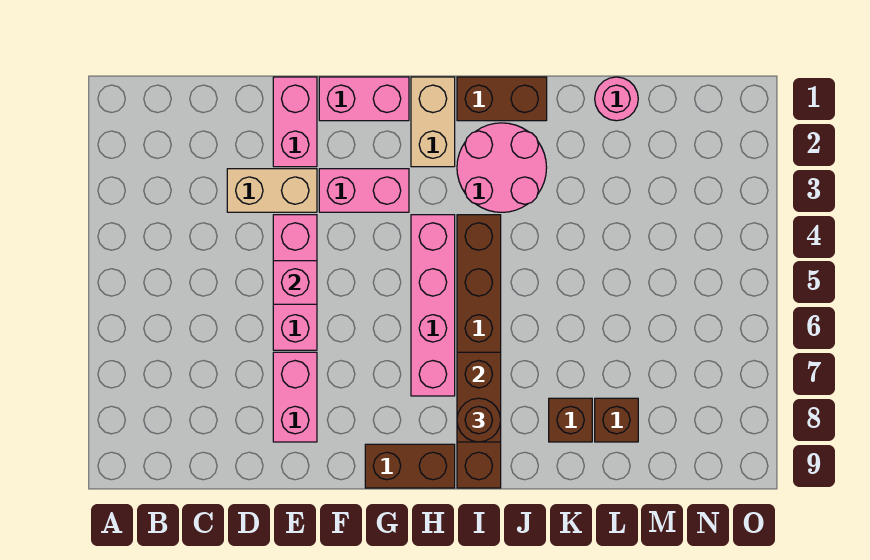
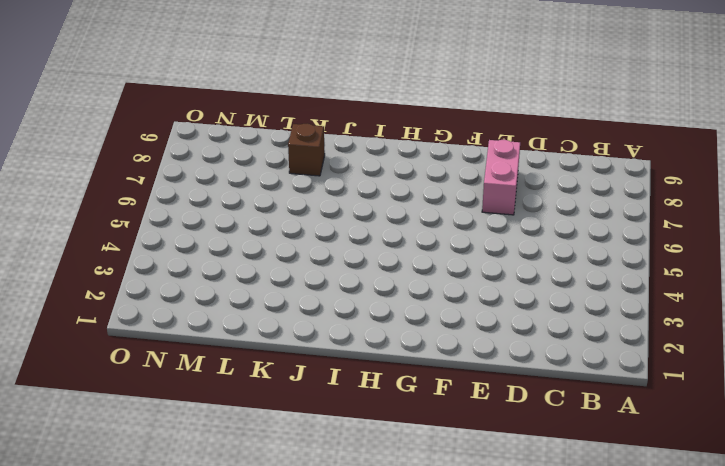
none -> tan 1x2 brick [227,169,317,212]
none -> pink 1x2 brick [273,77,317,167]
none -> pink 1x3 brick [273,215,317,350]

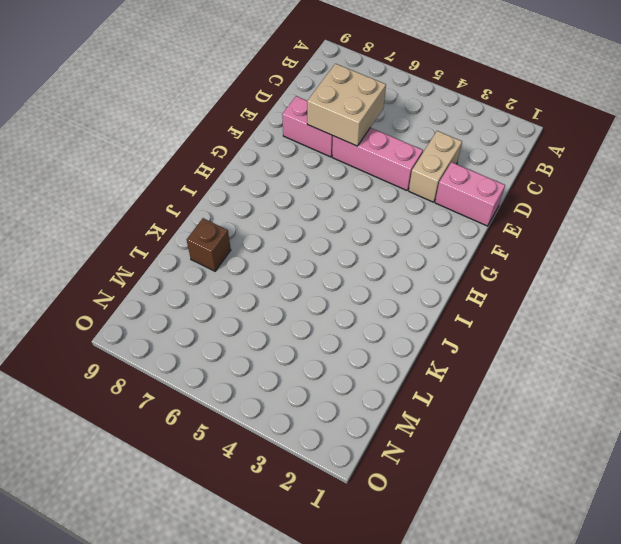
tan 2x2 brick [307,64,386,146] -> none
none -> pink 1x2 brick [319,77,409,121]
none -> pink 1x2 brick [319,169,409,212]
none -> brown 1x2 brick [365,444,455,488]

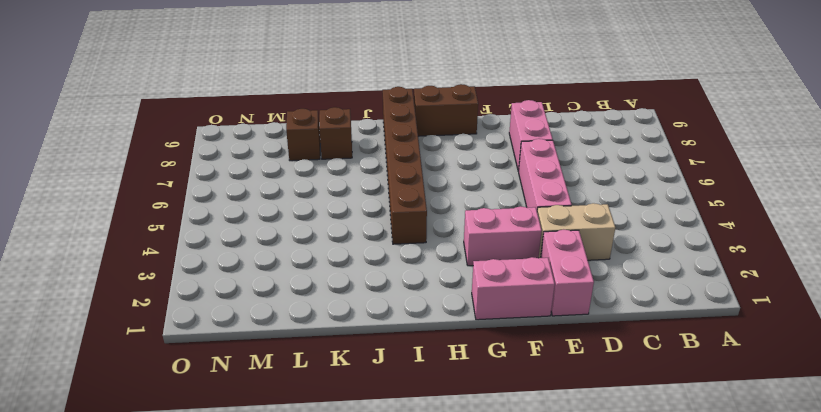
none -> tan 1x2 brick [411,77,455,167]
none -> pink 1x4 brick [411,215,455,396]
none -> brown 1x2 brick [457,77,547,121]

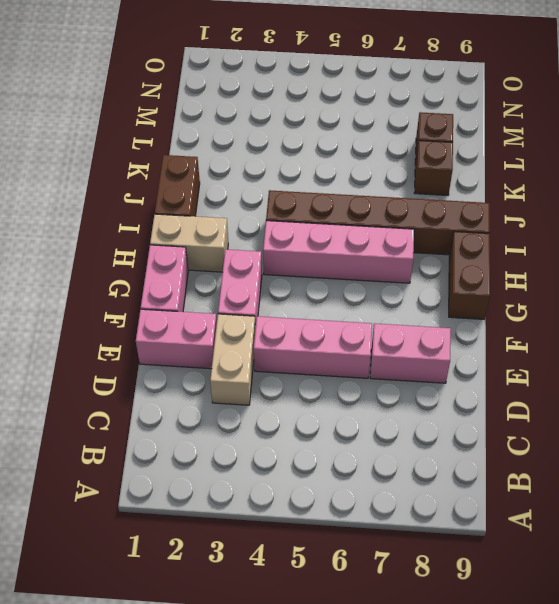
none -> pink 2x2 round brick [457,123,547,212]
none -> pink 1x1 round brick [595,77,638,121]
none -> pink 1x1 brick [273,261,317,304]

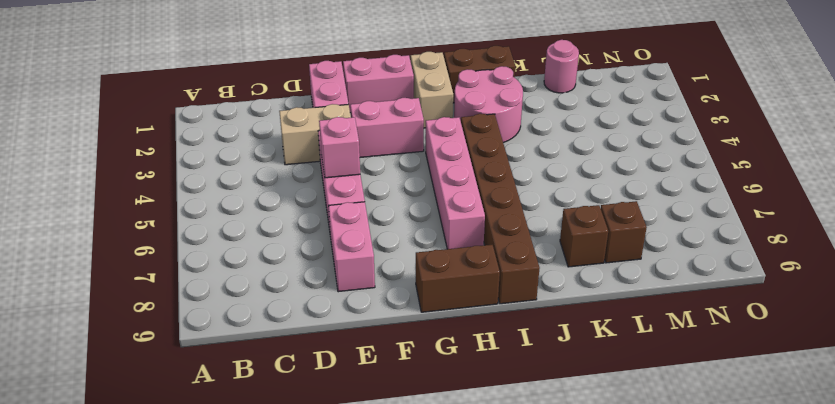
none -> brown 1x2 brick [457,352,501,442]
none -> brown 1x1 round brick [457,398,501,442]

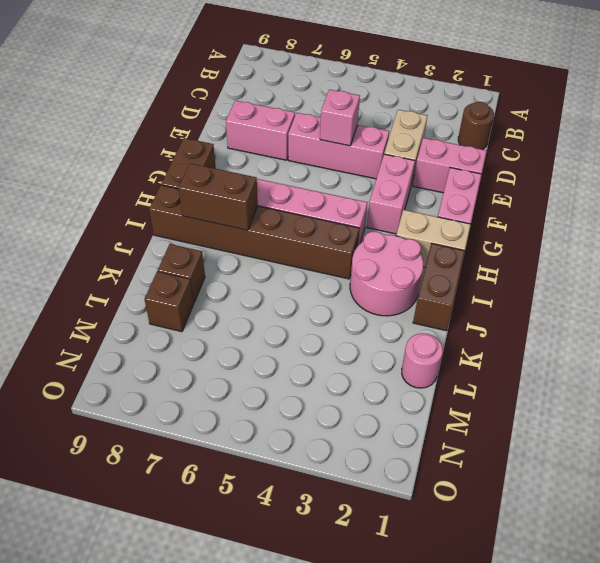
brown 1x1 round brick [458,102,494,150] -> brown 1x1 round brick moved to [457,398,501,442]

